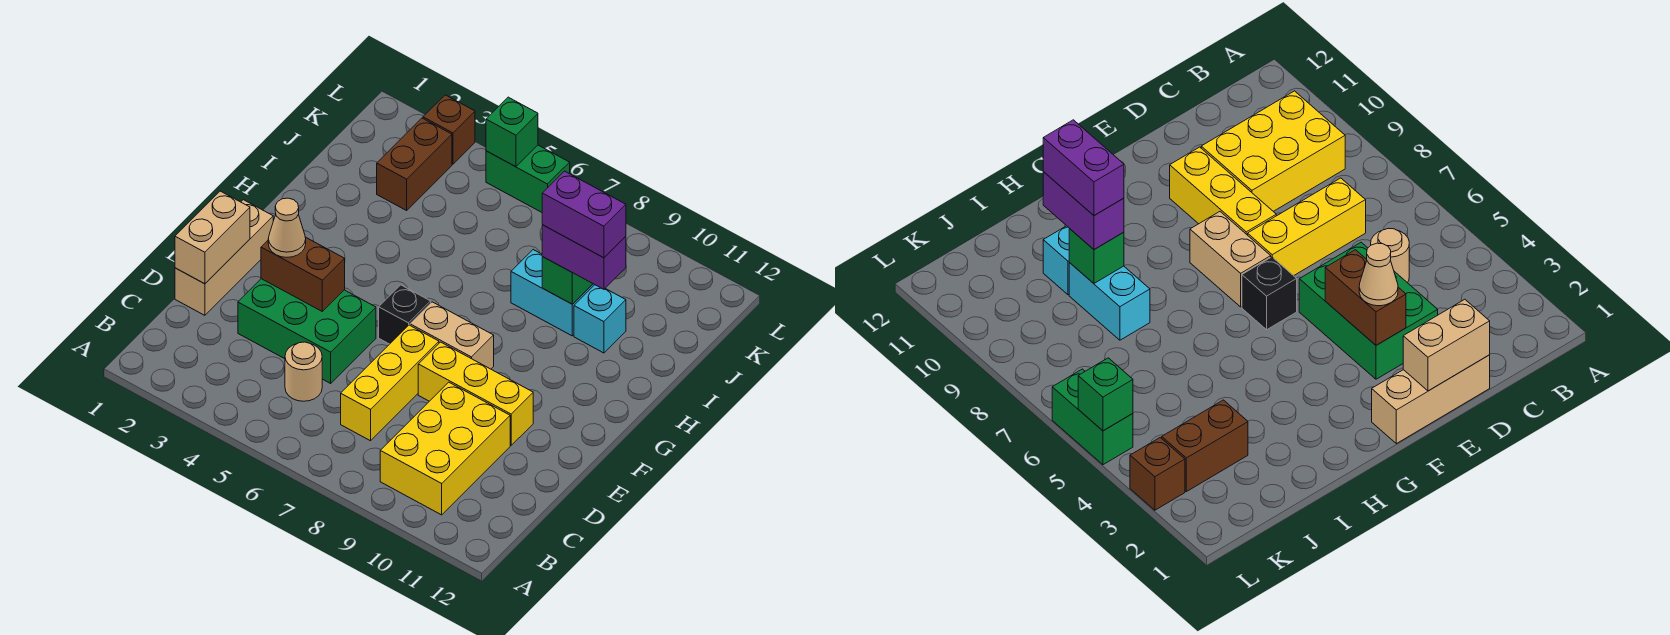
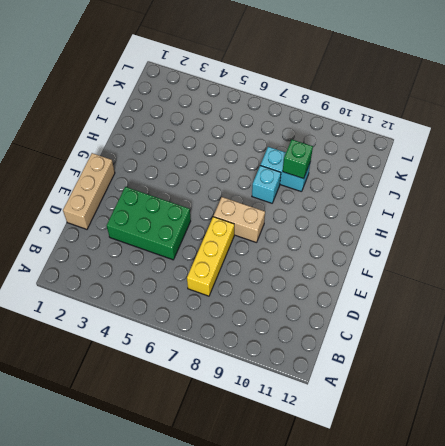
cyan 1x1 brick [252,166,281,203] -> cyan 1x1 brick moved to [574,285,626,353]
none -> yellow 2x3 brick [380,382,510,515]
none -> tan 1x1 round brick [285,342,322,401]
none -> yellow 1x3 brick [418,342,533,445]

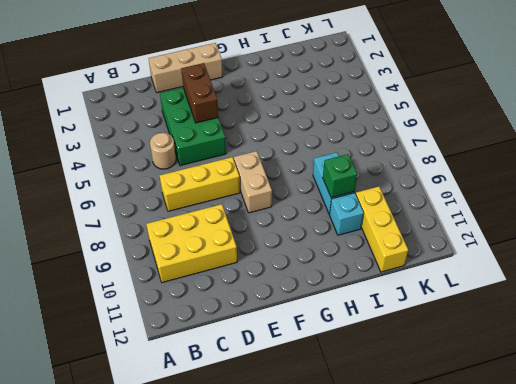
yellow 1x3 brick [356,187,408,272] -> yellow 1x3 brick moved to [418,342,533,445]
none -> black 1x1 brick [379,285,431,344]
none -> brown 1x2 brick [377,118,452,210]
none -> brown 1x1 brick [423,95,475,164]

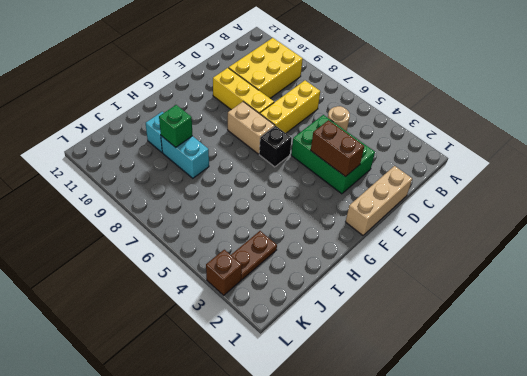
brown 1x2 plate [231,231,277,279] -> brown 1x2 brick [377,118,452,210]
none -> green 1x2 brick [486,145,570,212]
none -> tan 1x2 brick [175,191,250,284]
none -> green 1x1 brick [486,97,538,167]

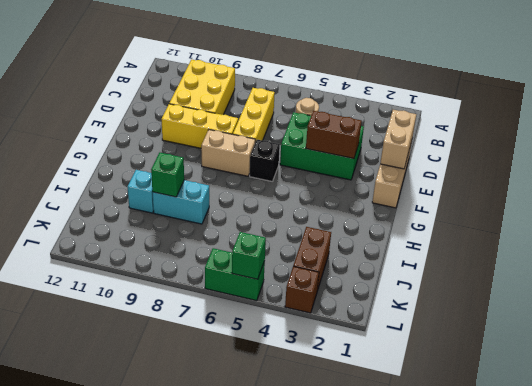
none -> tan 1x1 cone [268,198,306,257]
none -> purple 1x2 brick [542,225,626,289]
none -> purple 1x2 brick [542,171,626,258]

